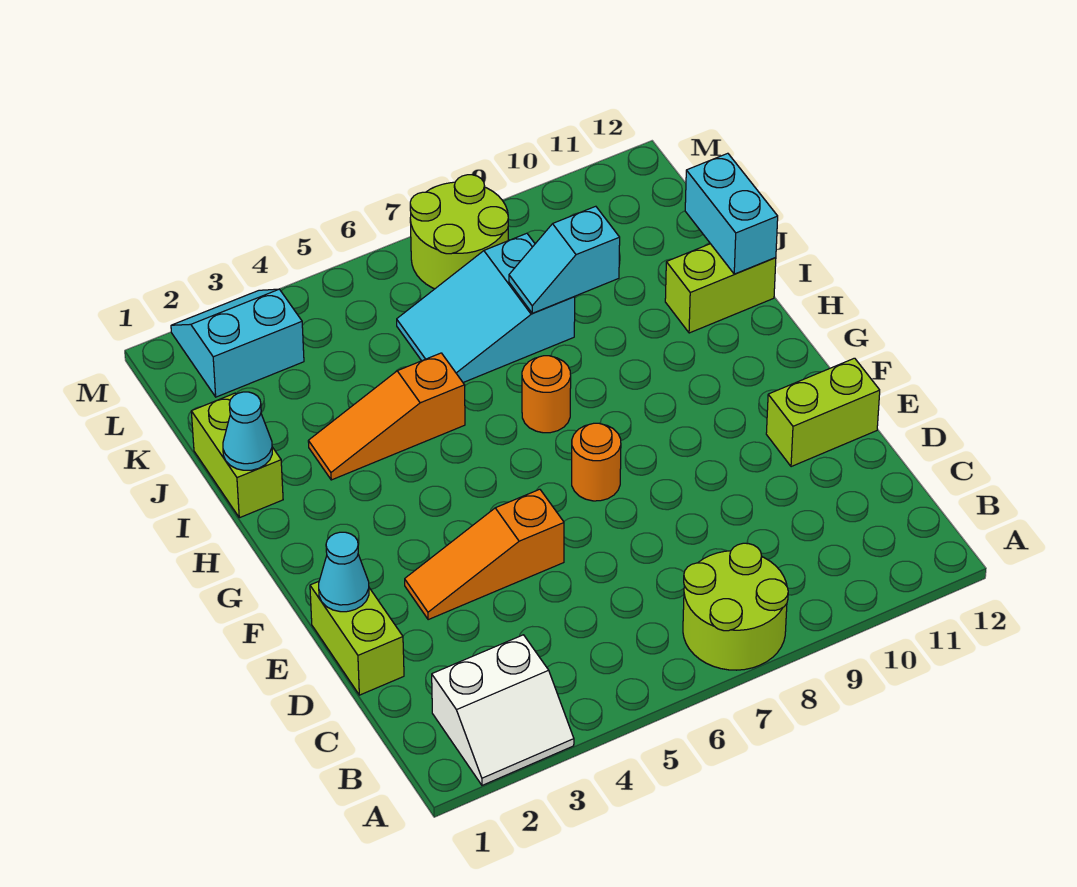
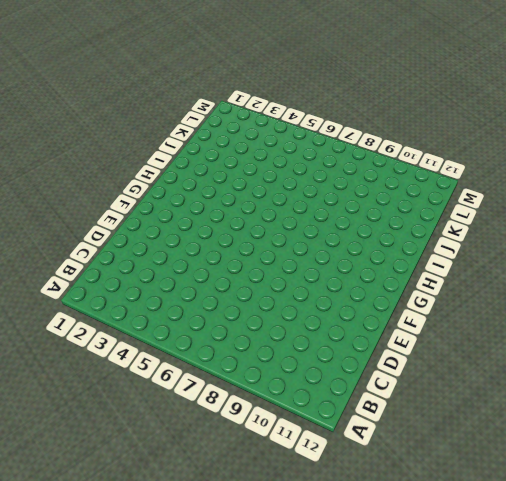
none -> white 2x2 slope [432,635,574,785]
none -> lime 2x2 round brick [683,543,788,670]
none -> lime 1x2 brick [310,581,404,695]

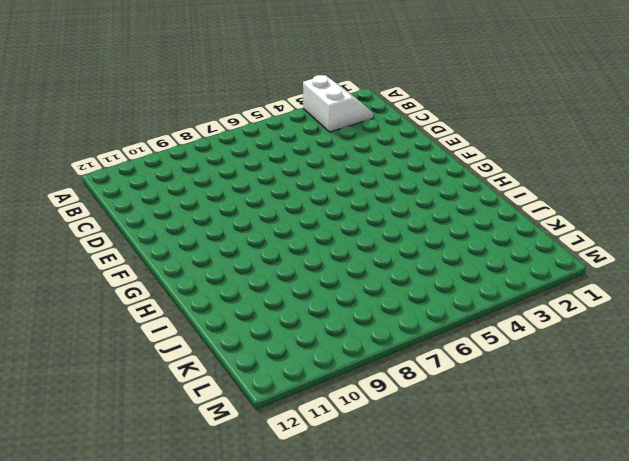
white 2x2 slope [303,75,374,132] -> white 2x2 slope turned to [432,635,574,785]
none -> lime 2x2 round brick [683,543,788,670]
none -> lime 1x2 brick [310,581,404,695]
none -> orange 1x3 slope [405,489,564,620]

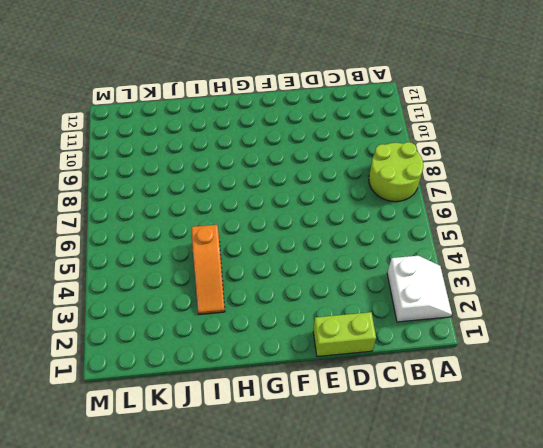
none -> orange 1x3 slope [405,489,564,620]
none -> lime 1x2 brick [766,358,880,467]
none -> orange 1x1 round brick [572,423,621,501]

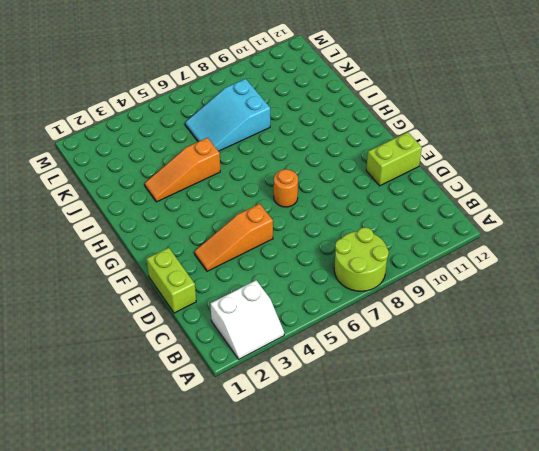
none -> orange 1x1 round brick [522,356,571,433]
none -> lime 1x2 brick [191,393,283,518]
none -> lime 1x2 brick [665,244,776,333]

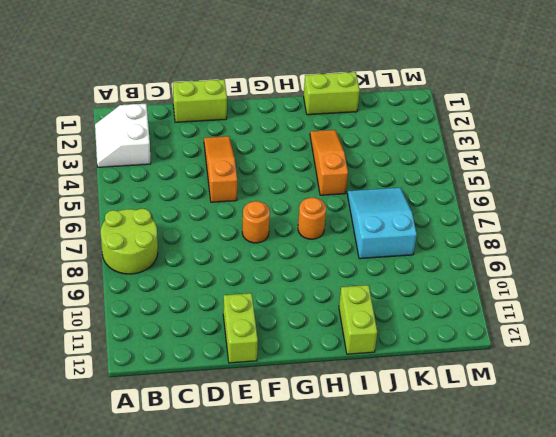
none -> cyan 2x2 slope [171,289,304,397]
none -> lime 2x2 round brick [410,175,509,289]
none -> cyan 1x1 cone [319,532,369,612]

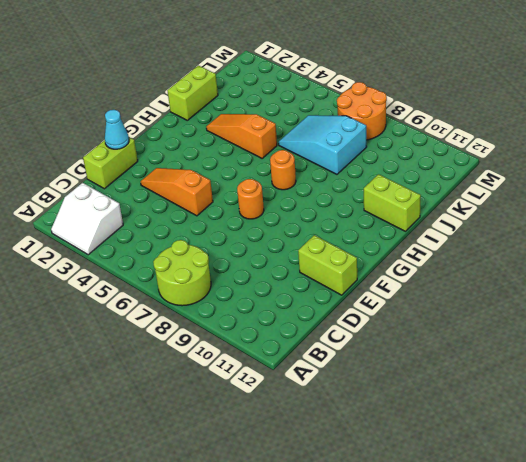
orange 2x2 round brick [337,82,387,140] -> lime 2x2 round brick [410,175,509,289]
none -> cyan 2x2 slope [171,289,304,397]
none -> cyan 1x1 cone [223,392,272,470]
none -> cyan 1x2 brick [685,153,778,274]

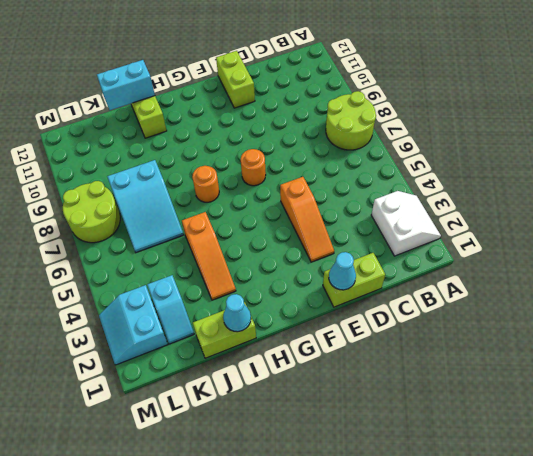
cyan 1x2 slope [147,275,194,344] -> cyan 1x2 slope moved to [509,206,620,313]

